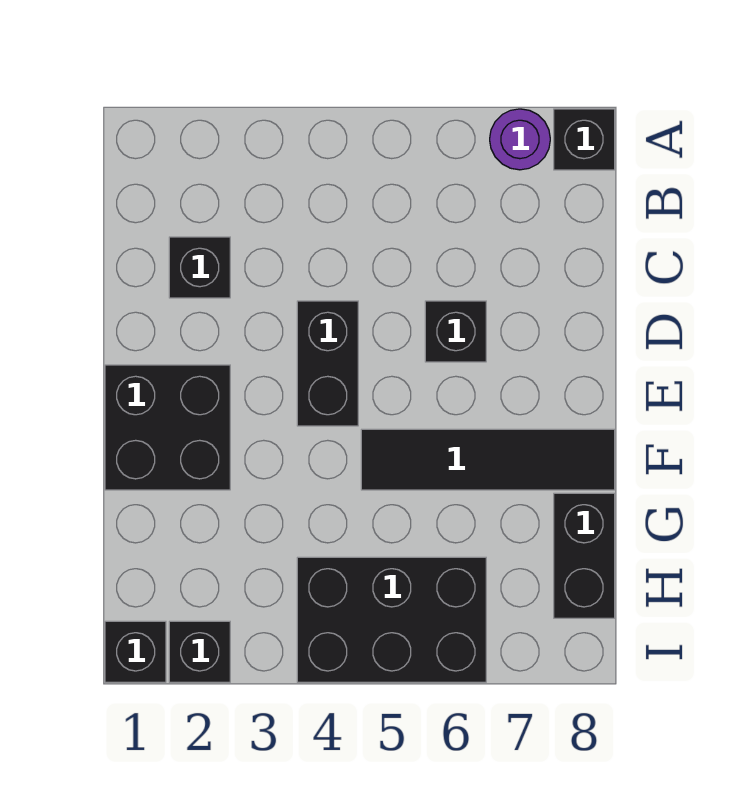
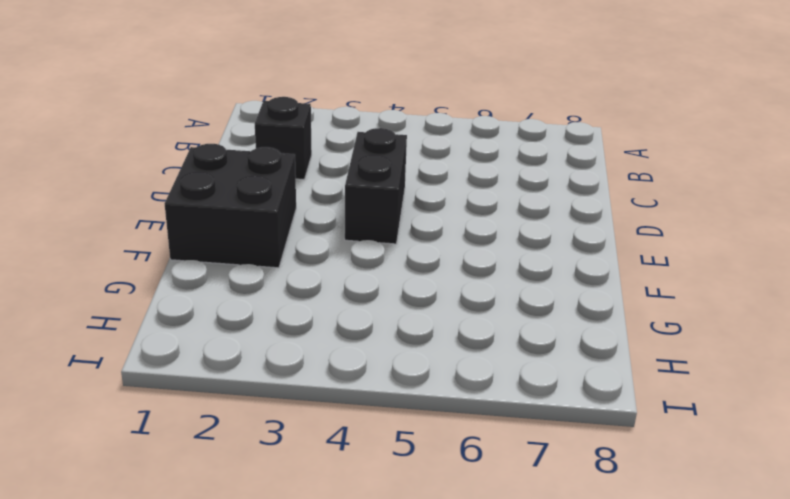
none -> purple 1x1 round brick [490,109,550,170]
none -> black 1x1 brick [554,109,615,170]

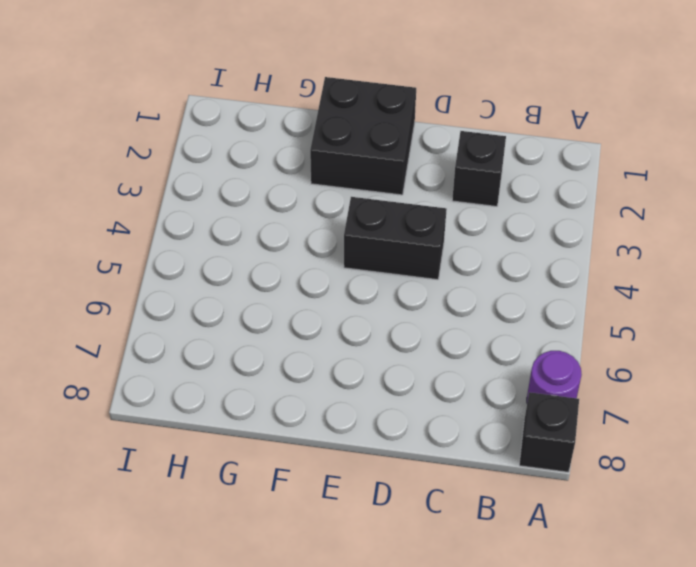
none -> black 1x1 brick [425,301,486,362]
none -> black 1x4 tile [361,429,615,490]

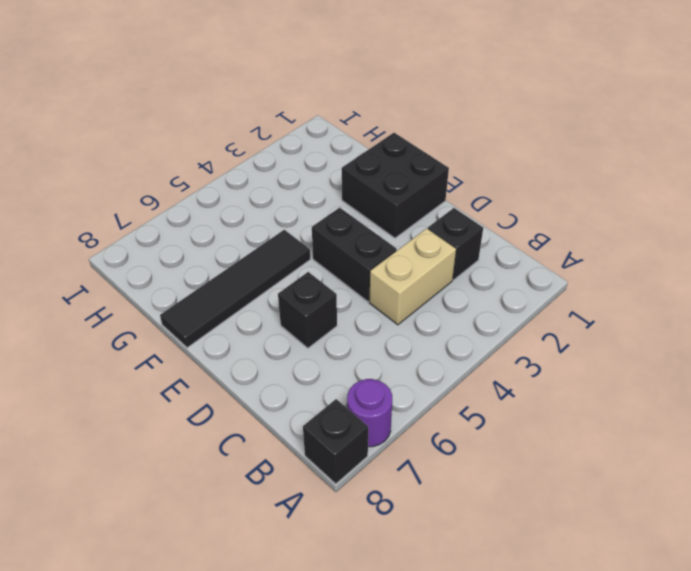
tan 1x2 brick [369,228,456,325] -> none
none -> black 1x2 brick [554,493,615,618]
none -> black 2x3 brick [297,557,486,682]

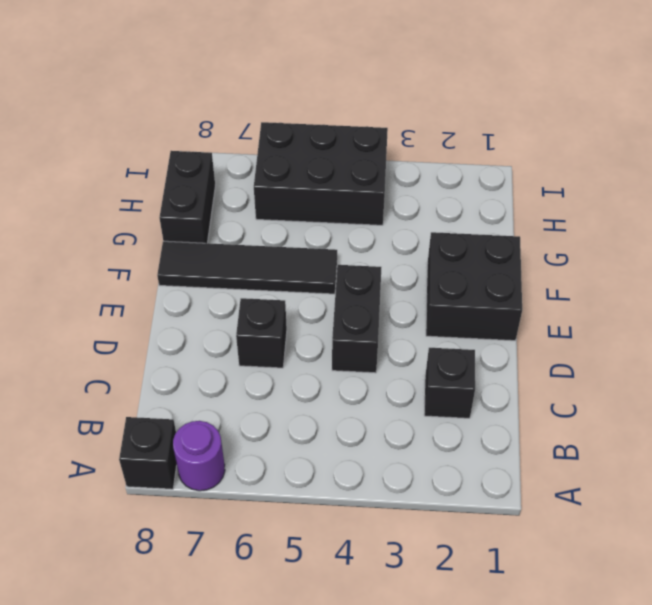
none -> black 1x1 brick [105,621,166,682]
none -> black 1x1 brick [169,621,230,682]

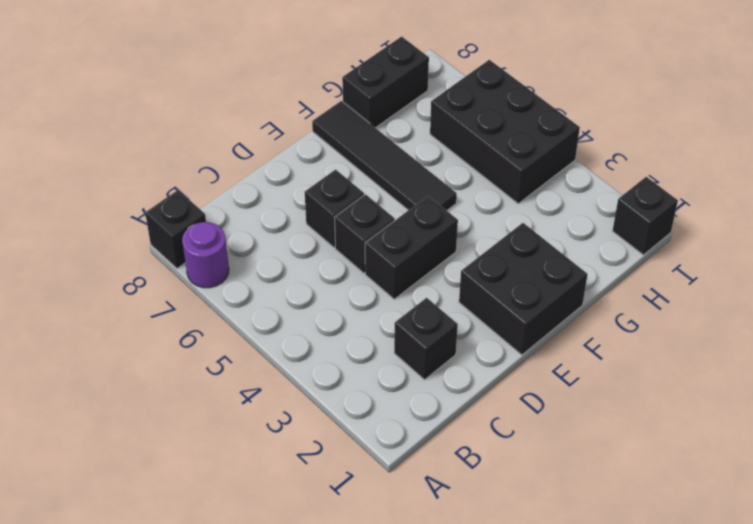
black 1x1 brick [334,194,395,273] -> black 1x1 brick moved to [169,621,230,682]

